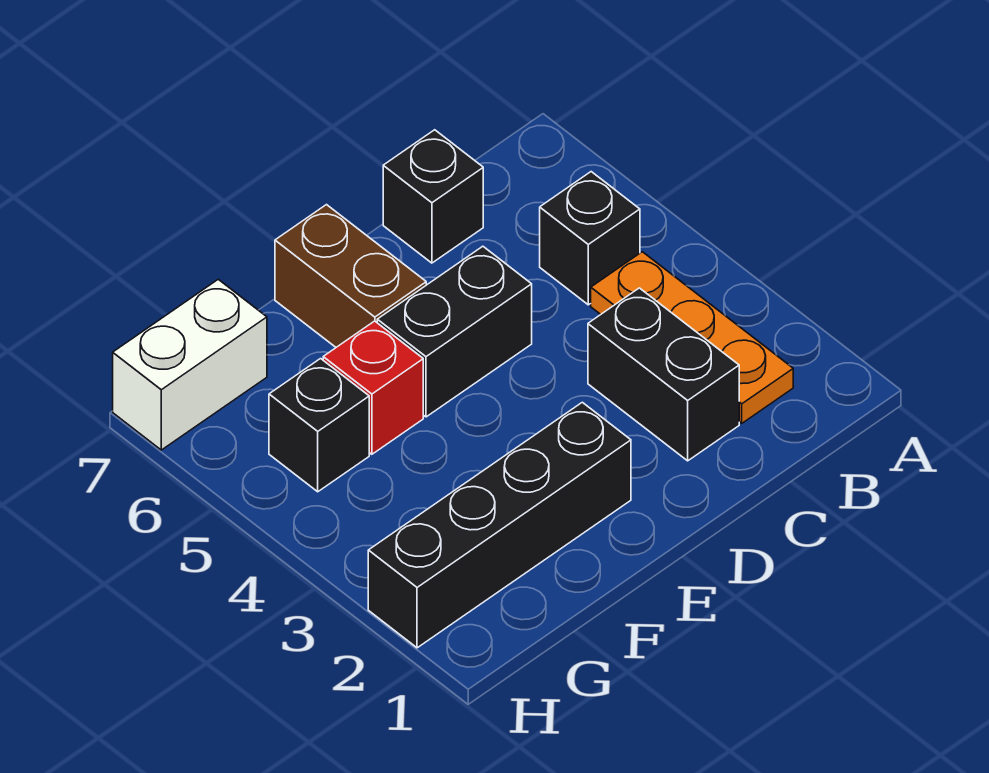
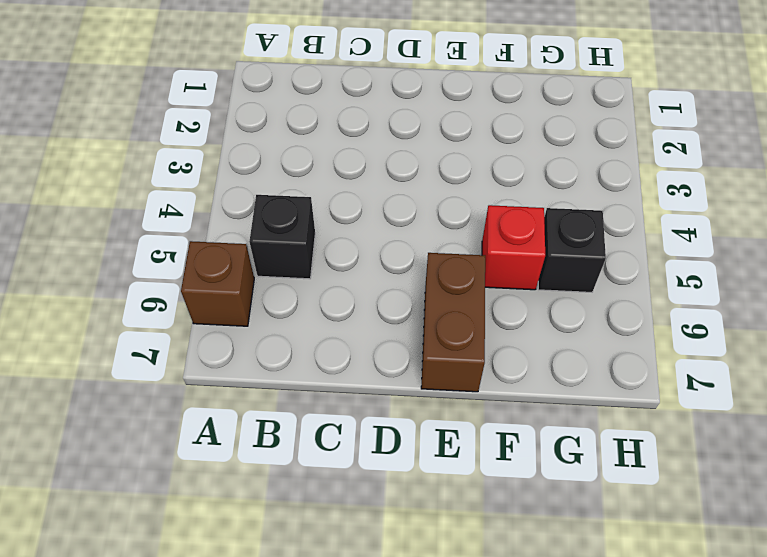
brown 1x1 brick [181,241,254,326] -> none
none -> orange 1x3 plate [591,252,793,423]
none -> black 1x2 brick [588,288,739,461]

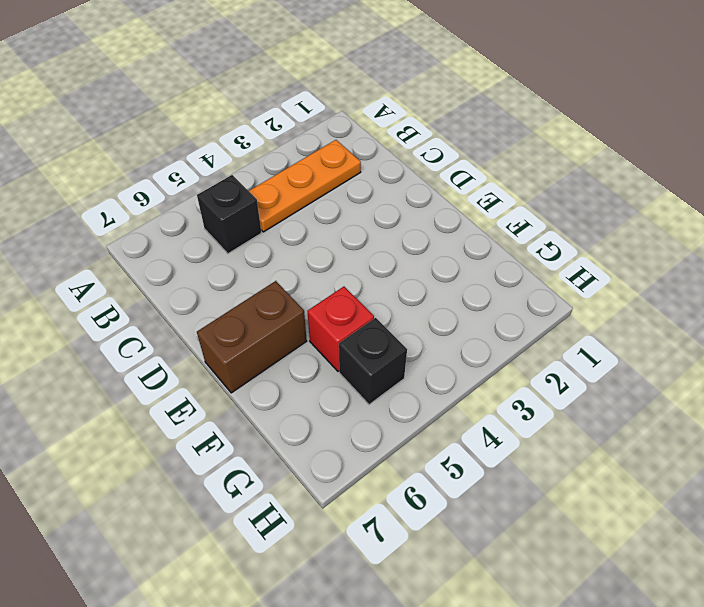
none -> black 1x2 brick [588,288,739,461]
none -> black 1x1 brick [383,130,483,263]

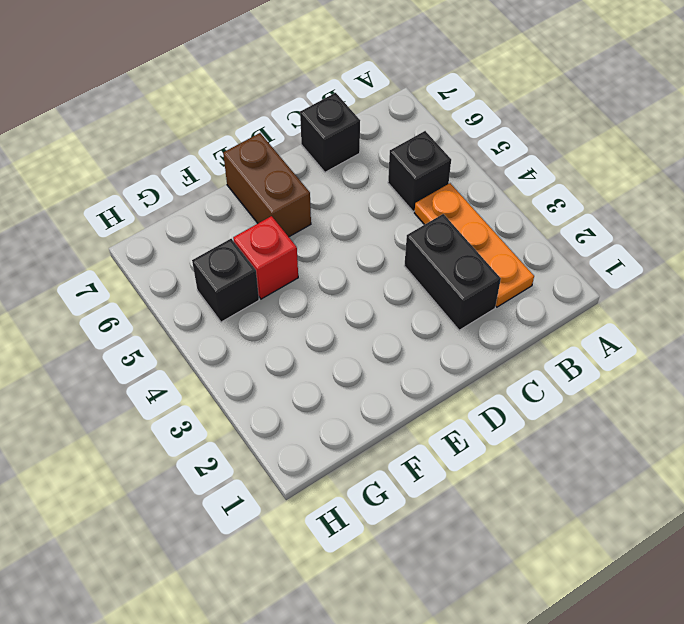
none -> black 1x2 brick [377,246,532,417]
none -> black 1x4 brick [368,402,631,648]

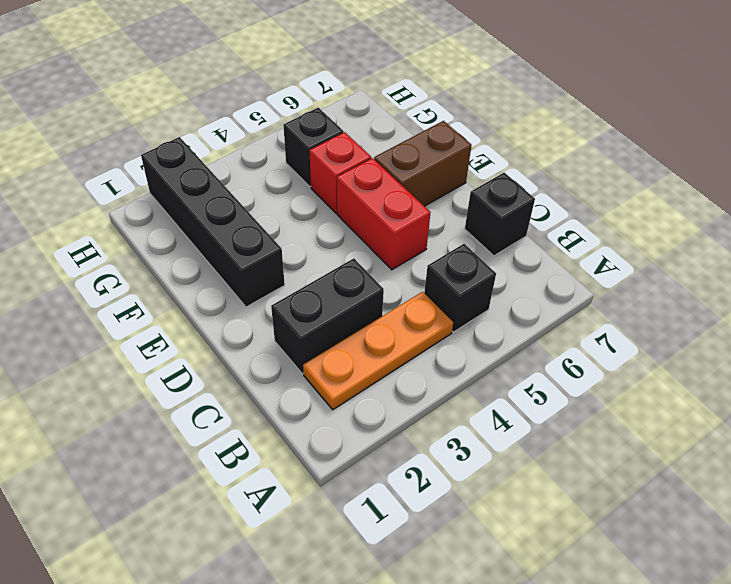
red 1x2 brick [337,158,431,270] -> black 1x2 brick [377,246,532,417]
none -> white 1x2 brick [113,279,267,450]

